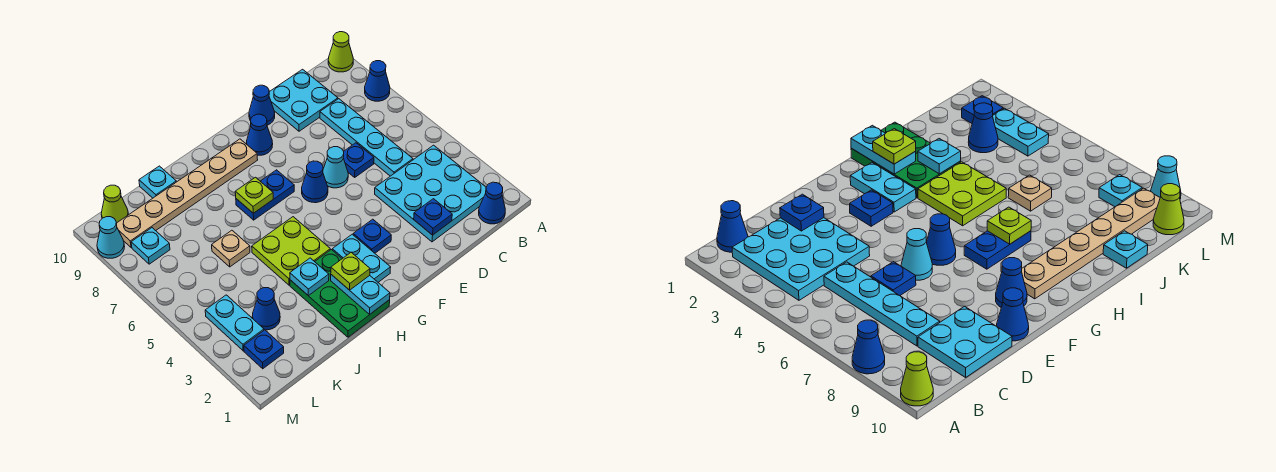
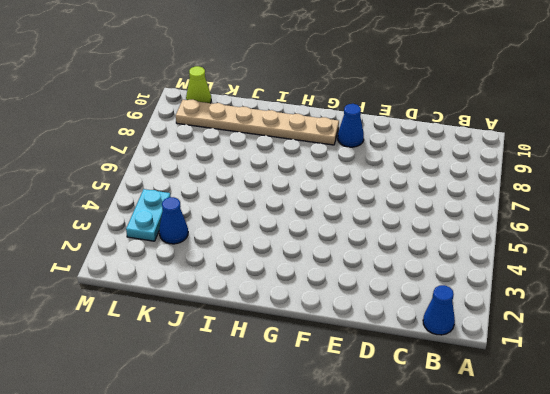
none -> blue 1x1 cone [365,61,390,101]
none -> lime 1x1 cone [328,32,353,72]
none -> cyan 3x3 plate [375,145,486,242]
none -> cyan 1x4 plate [320,99,413,176]

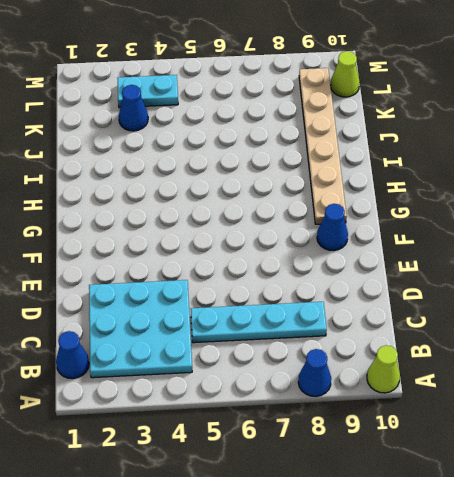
none -> cyan 2x2 plate [269,69,338,131]
none -> blue 1x1 plate [343,143,374,177]
none -> cyan 1x1 cone [323,147,348,188]
none -> blue 1x1 cone [249,85,275,125]

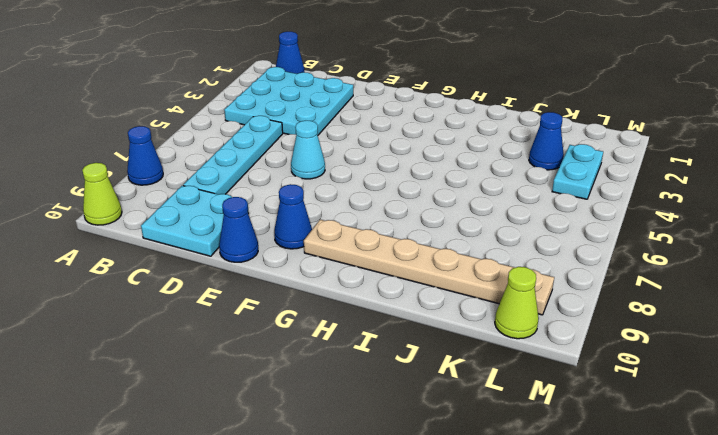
none -> blue 1x1 plate [343,143,374,177]
none -> blue 1x1 plate [353,219,391,253]
none -> blue 1x1 cone [302,161,328,203]
none -> cyan 1x2 plate [332,234,391,282]

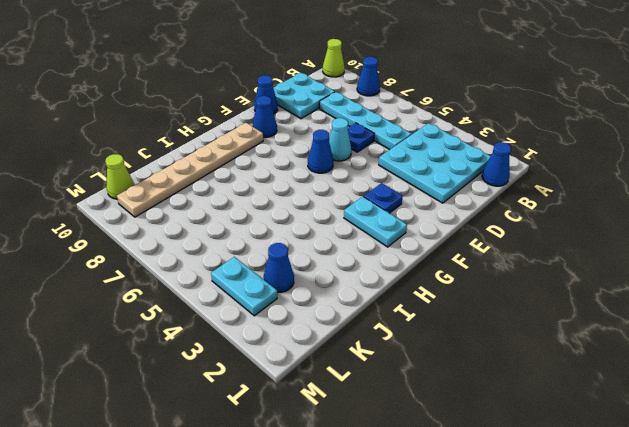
none -> blue 1x2 plate [236,170,294,220]
none -> green 2x3 plate [290,250,390,337]
none -> lime 2x2 plate [252,217,330,285]
none -> tan 1x1 plate [212,230,250,267]

